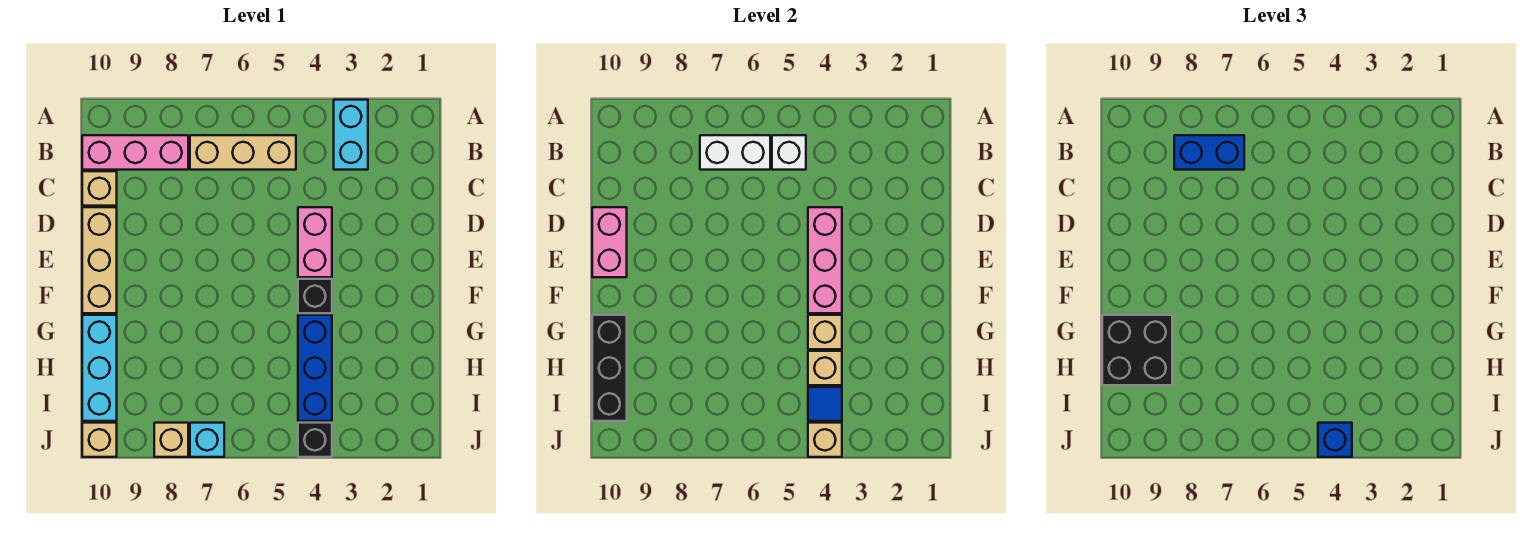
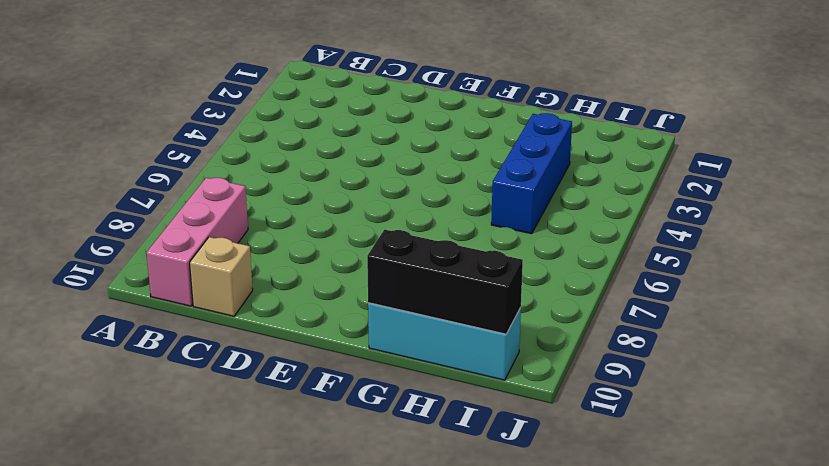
blue 1x3 brick [491,113,572,234] -> blue 1x3 brick turned to [298,315,332,421]
none -> cyan 1x2 brick [334,100,368,170]
none -> tan 1x3 brick [190,135,296,170]
none -> pink 1x2 brick [298,207,332,277]

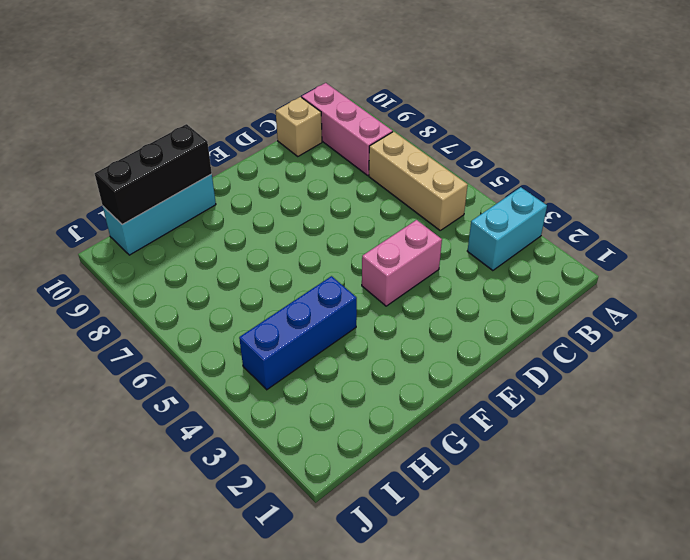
none -> tan 1x3 brick [82,207,117,313]
none -> black 1x1 brick [298,279,332,313]
none -> black 1x1 brick [298,423,332,457]

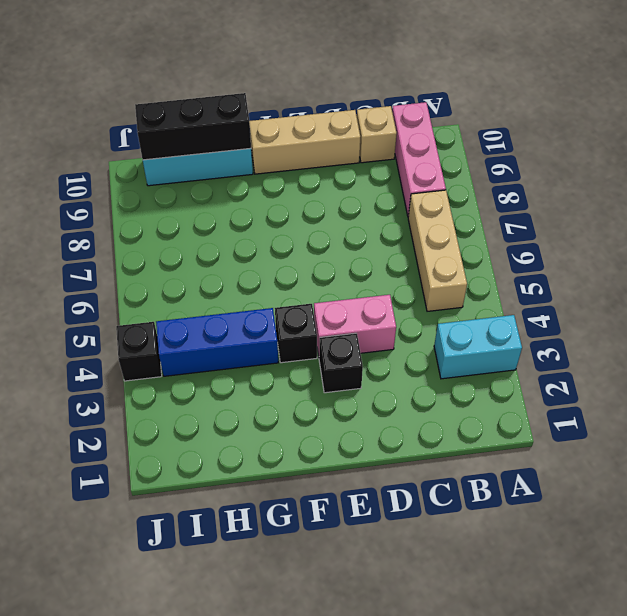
black 1x1 brick [319,333,363,393] -> none
none -> cyan 1x1 brick [190,423,224,457]
none -> tan 1x1 brick [154,423,188,457]
none -> tan 1x1 brick [82,423,117,457]

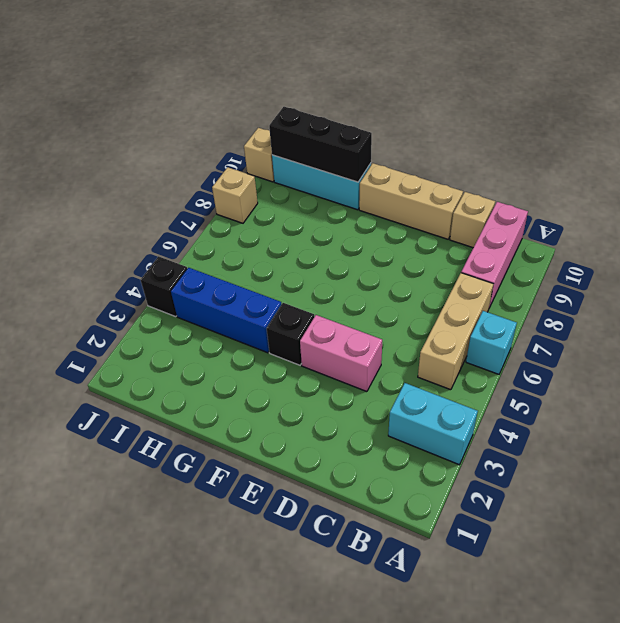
cyan 1x1 brick [466,311,517,374] -> cyan 1x1 brick moved to [190,423,224,457]
none -> white 1x1 brick [772,135,806,170]
none -> white 1x2 brick [700,135,770,170]
none -> pink 1x3 brick [808,207,842,313]

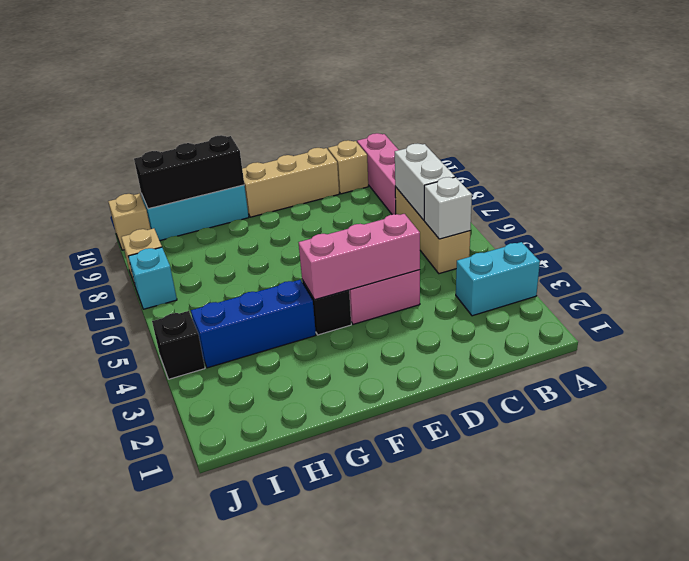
none -> pink 1x2 brick [592,207,627,277]
none -> tan 1x1 brick [808,315,842,349]
none -> tan 1x1 brick [808,351,842,385]

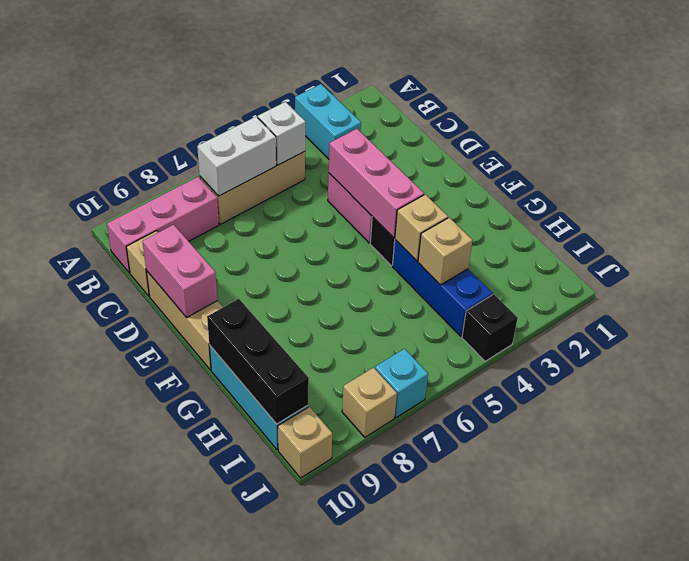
none -> blue 1x1 tile [808,387,842,421]
none -> tan 1x1 brick [808,423,842,457]
none -> blue 1x2 brick [1174,135,1244,170]

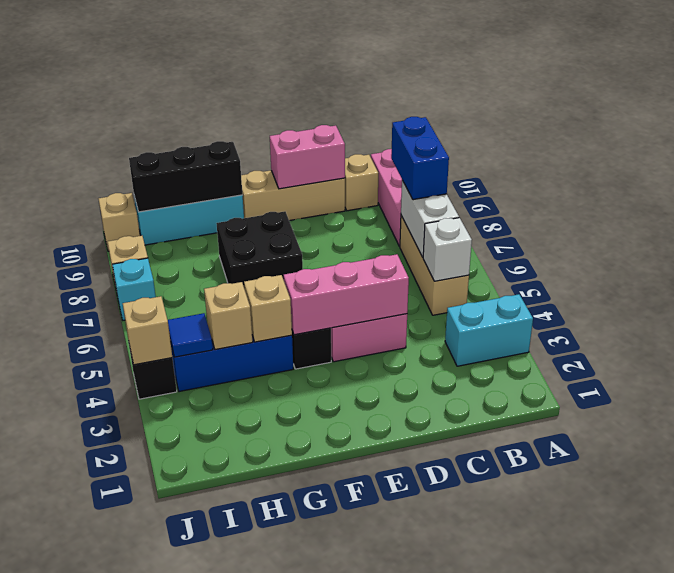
black 2x2 brick [217,211,303,286] -> black 2x2 brick moved to [1102,315,1172,385]
none -> blue 1x1 brick [1318,423,1352,457]

